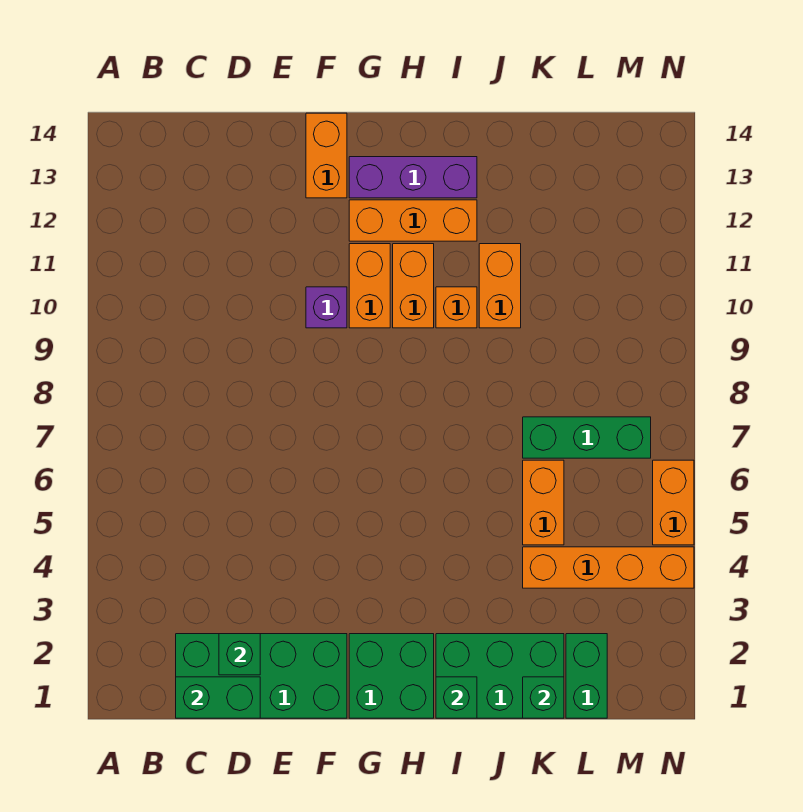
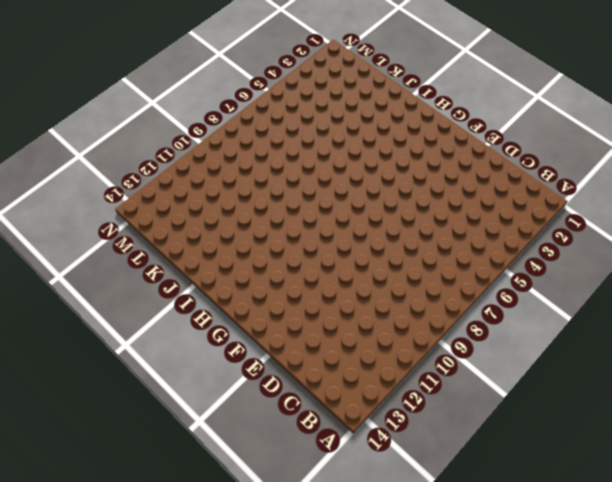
none -> green 2x4 brick [176,634,347,718]
none -> purple 1x1 brick [306,287,347,328]
none -> orange 1x2 brick [306,113,347,198]

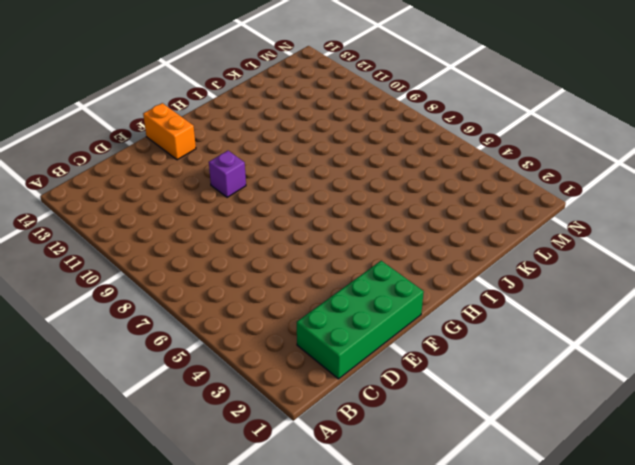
none -> green 2x2 brick [349,634,434,718]
none -> orange 1x2 brick [349,244,390,328]
none -> orange 1x3 brick [349,200,477,241]

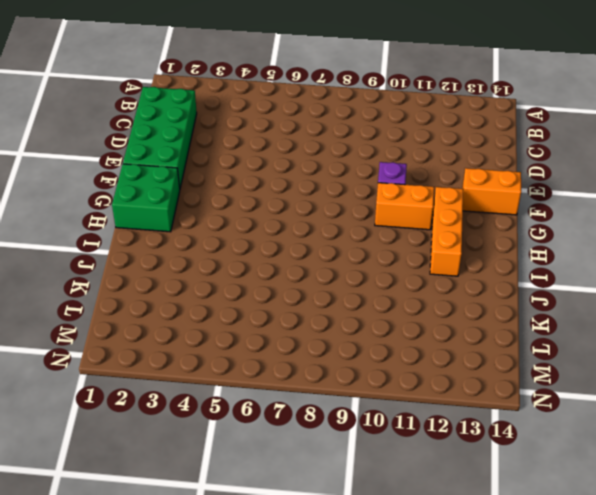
none -> purple 1x3 brick [349,157,477,198]
none -> orange 1x2 brick [393,244,434,328]
none -> green 2x3 brick [436,634,564,718]

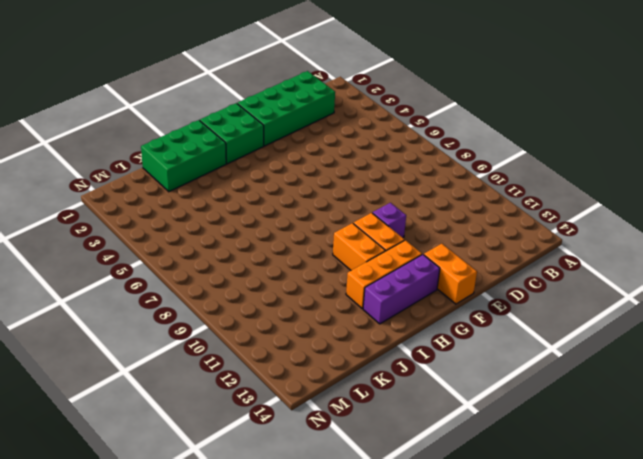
none -> orange 1x1 brick [436,287,477,328]
none -> orange 1x2 brick [479,244,521,328]
none -> orange 1x4 brick [523,547,694,588]

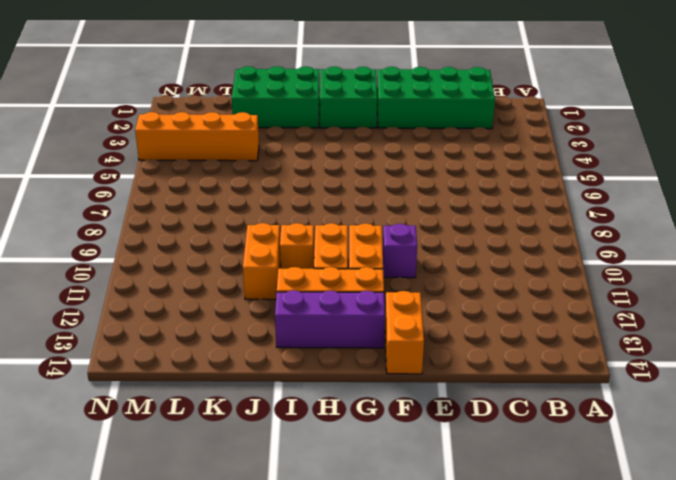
none -> orange 1x2 brick [523,460,564,545]
none -> green 1x3 brick [523,417,651,458]
none -> green 1x2 brick [566,634,607,718]

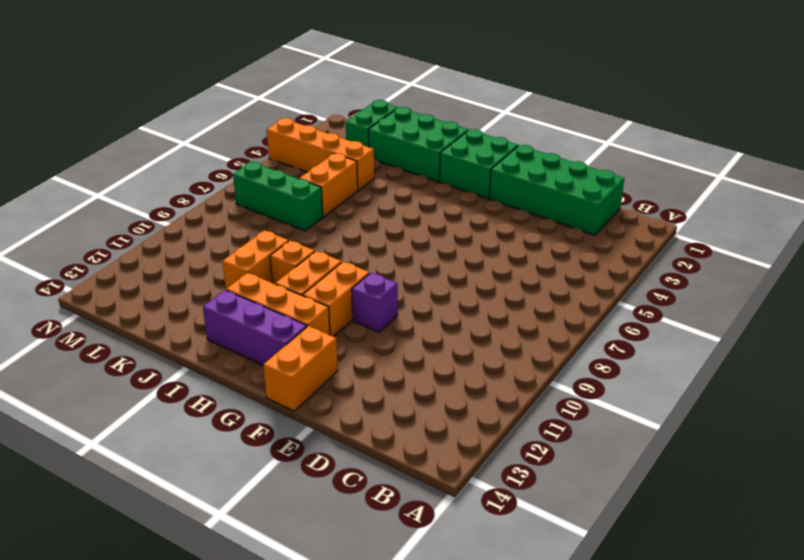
none -> orange 1x2 brick [653,460,694,545]
none -> green 1x2 brick [176,677,260,718]
none -> green 1x1 brick [219,634,260,675]

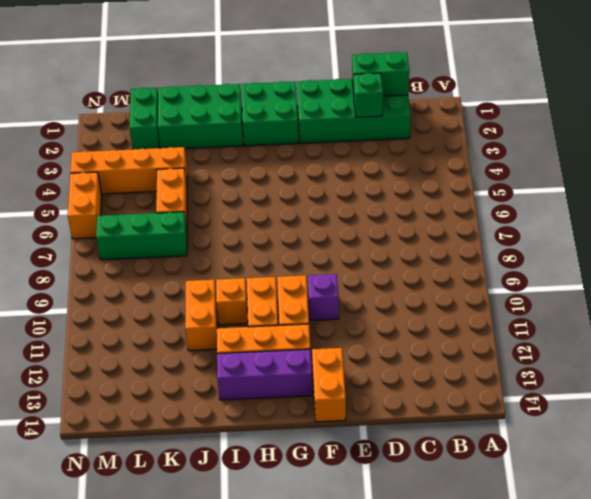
none -> green 1x1 brick [436,677,477,718]
none -> green 1x1 brick [523,677,564,718]

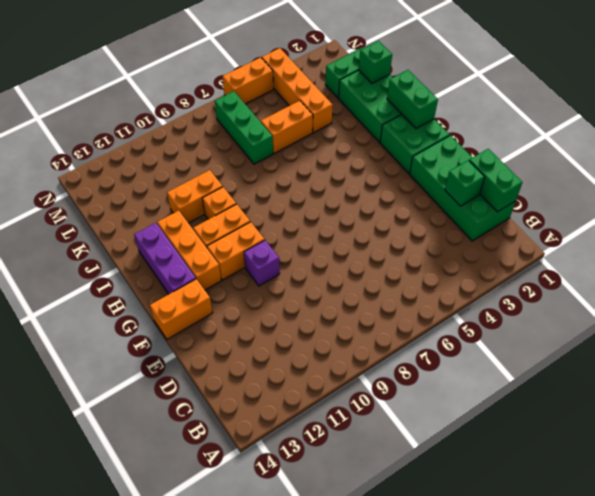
green 1x2 brick [387,70,438,129] -> green 1x1 brick [436,677,477,718]

